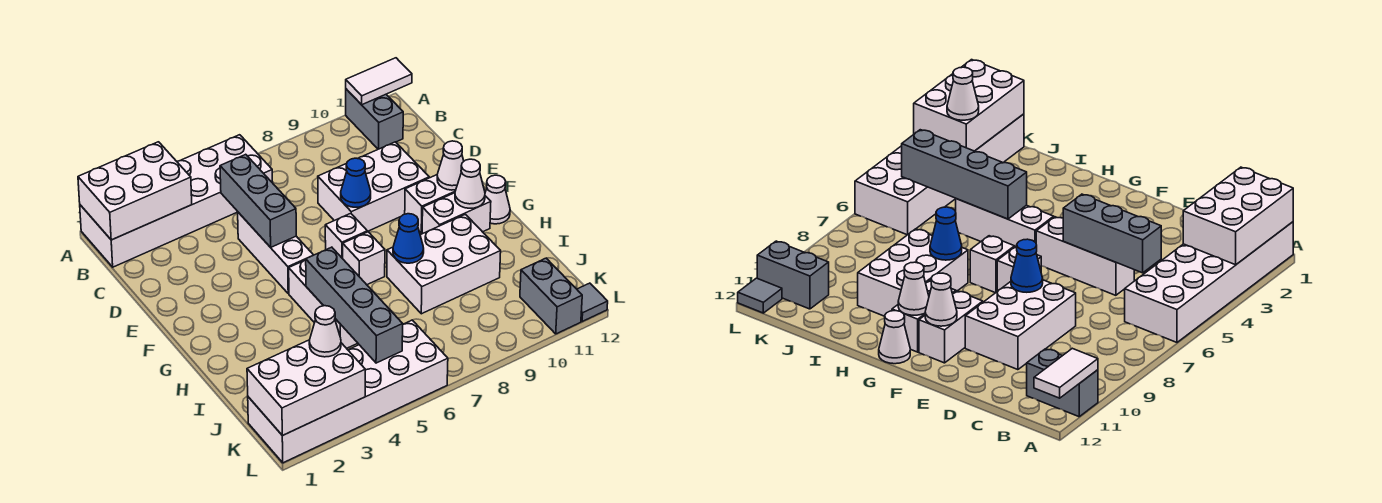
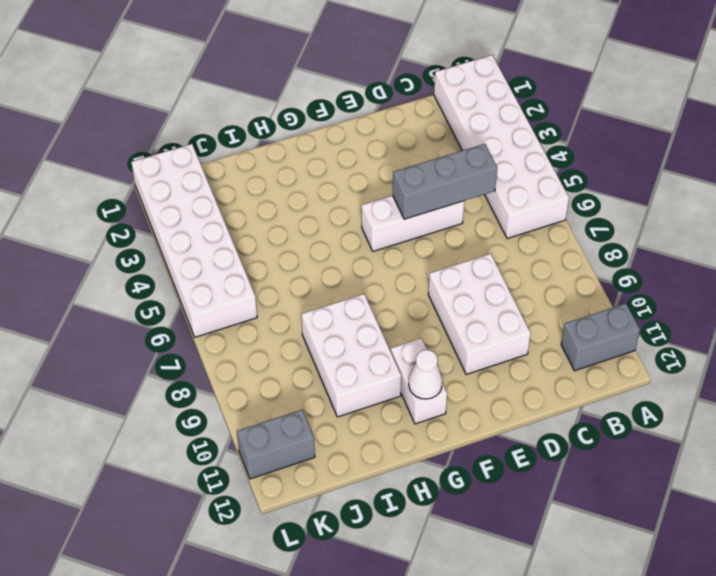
none -> white 1x1 brick [325,213,367,259]
none -> white 1x2 brick [405,175,456,233]
none -> white 1x3 brick [289,260,357,348]

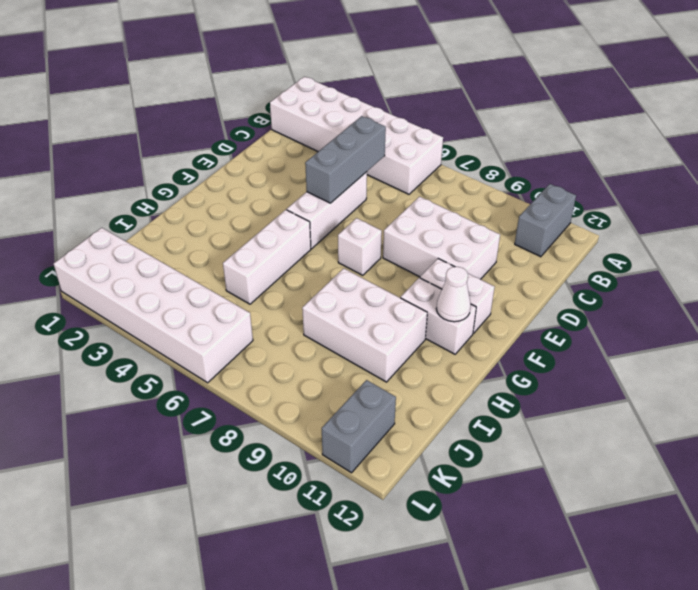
none -> white 1x1 brick [343,232,385,285]
none -> white 1x1 cone [485,175,510,224]
none -> grey 1x1 tile [577,283,608,322]

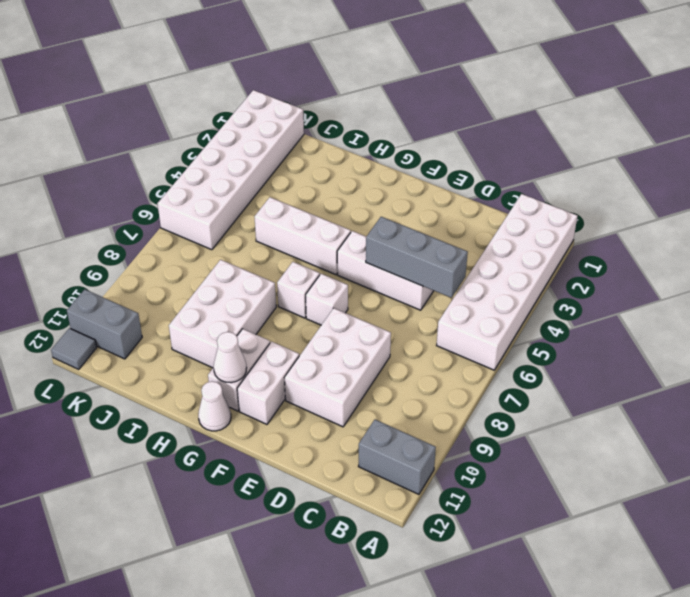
none -> white 2x3 brick [78,142,192,240]
none -> white 1x2 tile [346,58,412,105]
none -> blue 1x1 cone [341,158,371,207]

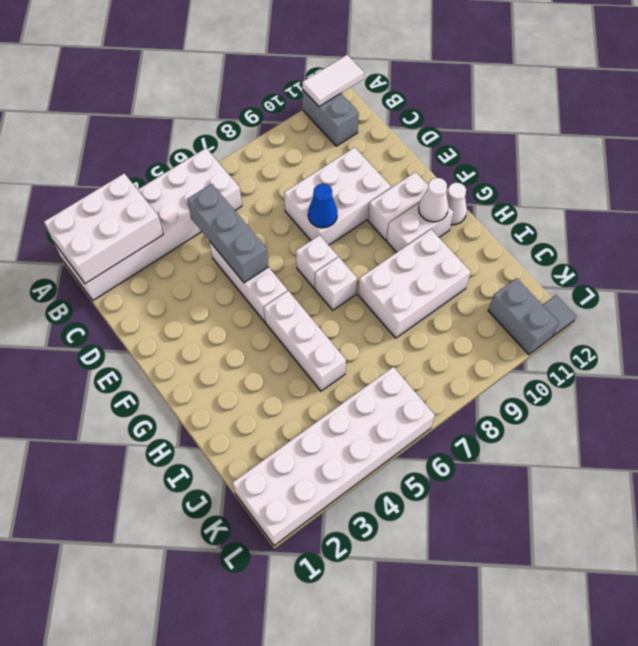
none -> white 1x1 cone [437,141,464,190]
none -> grey 1x4 brick [306,247,403,363]
none -> blue 1x1 cone [393,214,424,263]

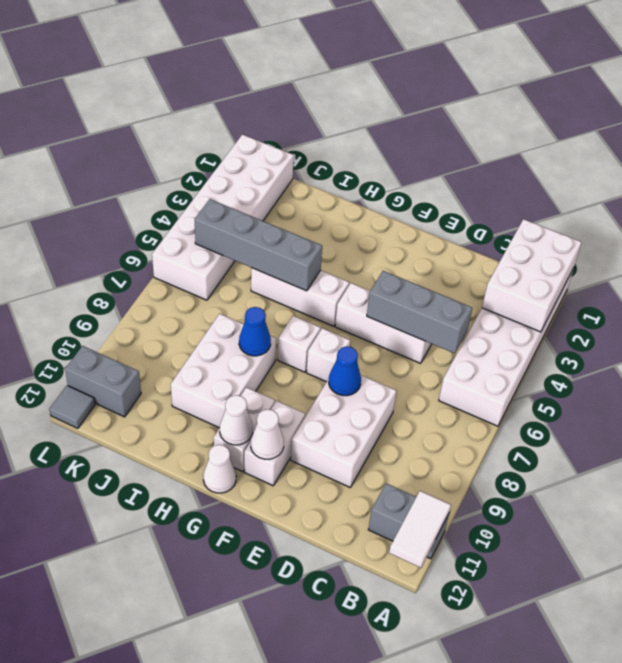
none -> white 2x3 brick [247,340,365,436]
none -> white 1x1 cone [309,306,341,357]

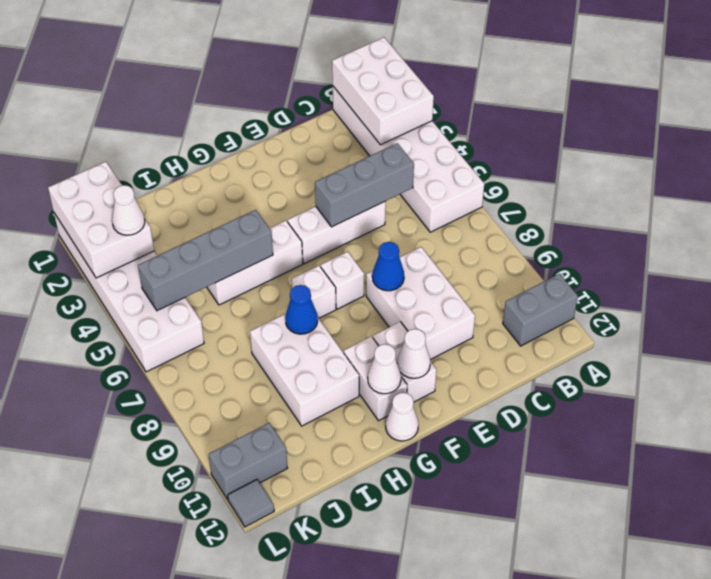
none -> white 1x2 tile [346,58,412,105]

